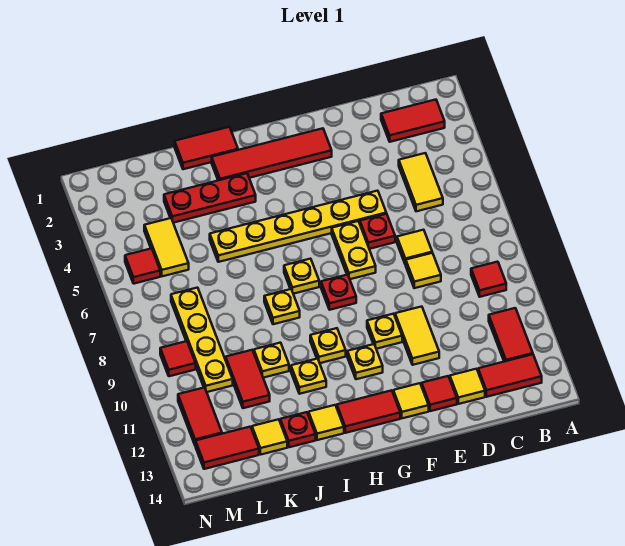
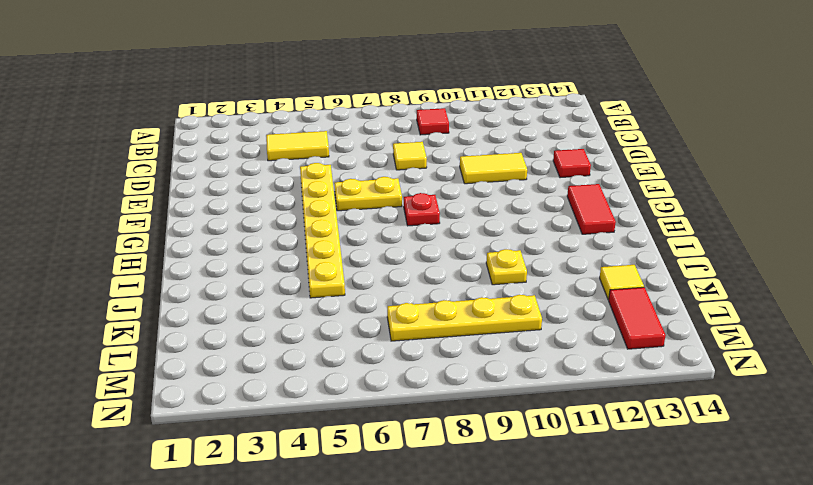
none -> red 1x2 tile [381,100,445,142]
none -> red 1x2 tile [489,308,533,362]
none -> red 1x2 tile [478,354,542,397]
none -> yellow 1x1 tile [397,230,432,265]

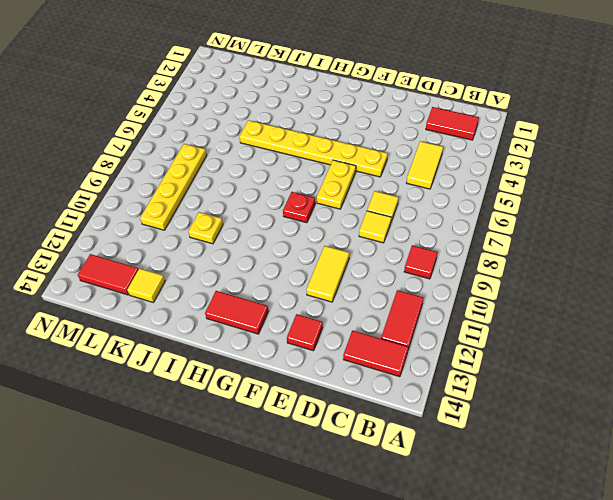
none -> yellow 1x1 tile [450,369,485,404]
none -> red 1x1 plate [360,214,395,249]
none -> red 1x4 tile [212,128,332,180]
none -> yellow 1x1 plate [367,314,402,349]

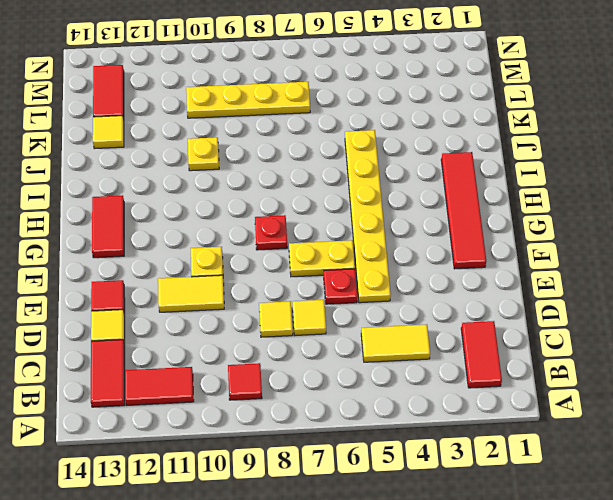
none -> yellow 1x1 tile [393,383,429,418]
none -> yellow 1x1 plate [347,344,383,379]
none -> yellow 1x1 plate [284,259,319,294]
none -> yellow 1x1 plate [310,328,346,363]

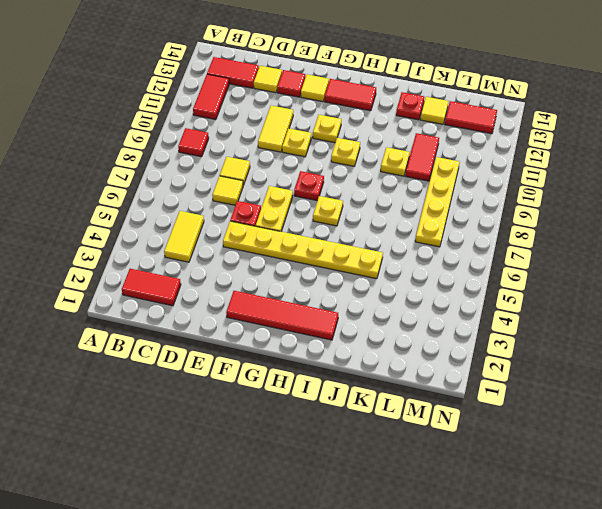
none -> red 1x2 tile [175,127,238,169]
none -> red 1x3 plate [164,173,256,223]
none -> yellow 1x1 plate [264,289,300,324]
none -> yellow 1x1 plate [291,359,326,394]

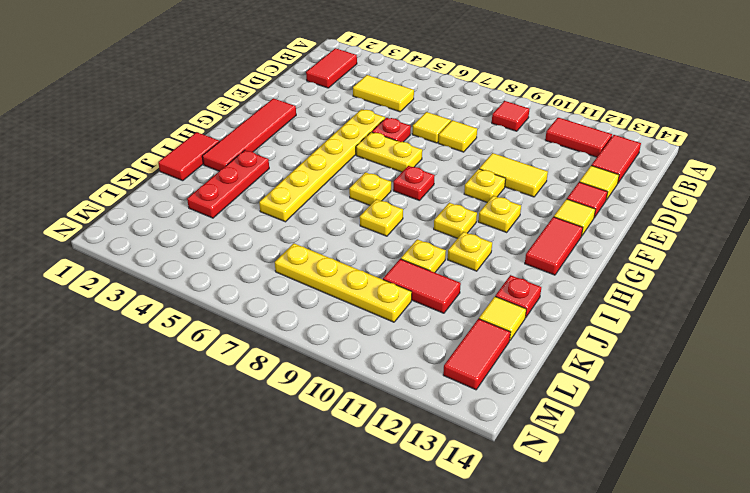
none -> yellow 1x1 tile [309,405,344,440]
none -> yellow 1x2 tile [144,218,189,276]
none -> red 1x1 tile [125,248,160,284]
none -> red 1x1 tile [160,341,196,376]

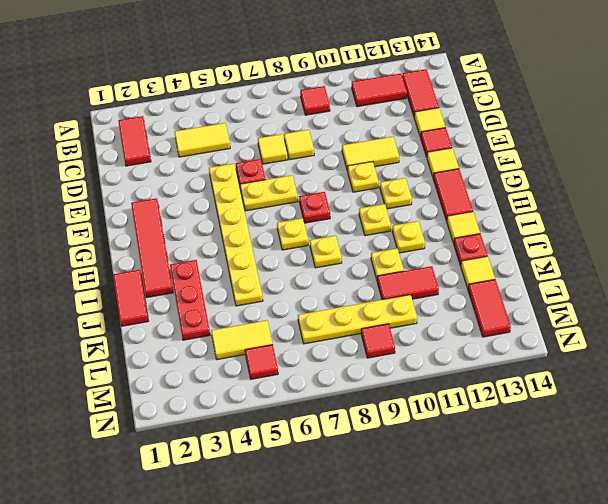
none -> red 1x2 tile [178,387,222,446]

